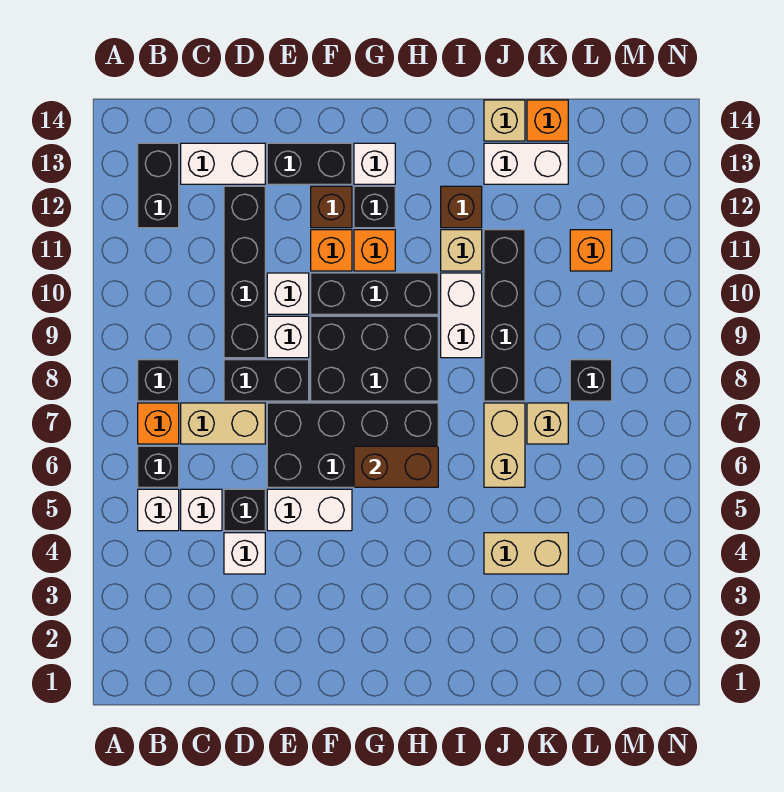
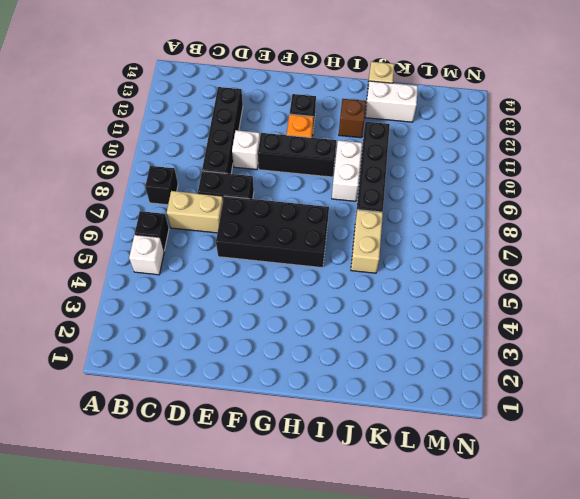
none -> orange 1x1 brick [138,403,179,444]
none -> black 1x2 brick [138,143,179,228]
none -> white 1x1 brick [181,489,222,531]
none -> white 1x2 brick [181,143,265,184]

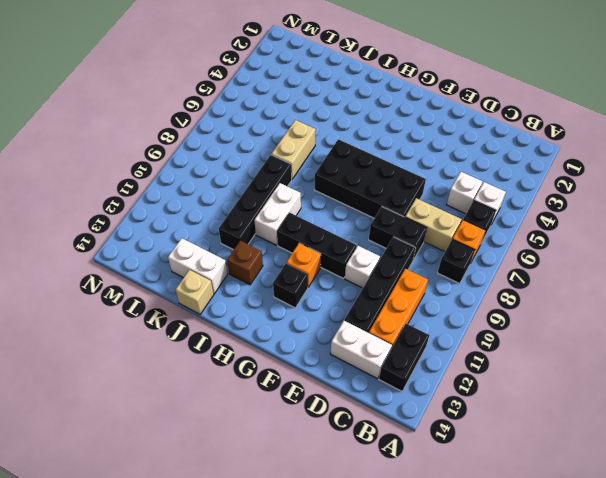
orange 1x3 brick [369,269,428,349] -> none
none -> white 1x1 brick [224,533,265,574]
none -> black 1x1 brick [224,489,265,531]
none -> white 1x2 brick [267,489,352,531]
none -> white 1x1 brick [267,316,309,358]

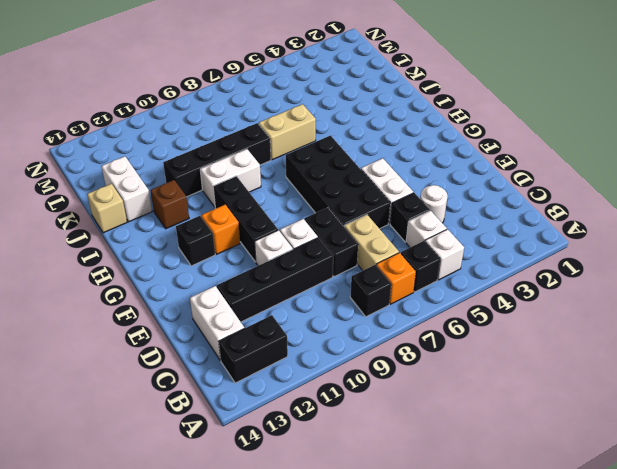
white 1x1 round brick [420,185,448,223] -> white 1x1 brick [224,533,265,574]
none -> black 1x2 brick [267,143,352,184]
none -> black 2x3 brick [311,316,438,401]
none -> orange 1x1 brick [311,230,352,271]
none -> brown 1x1 brick [311,186,352,228]

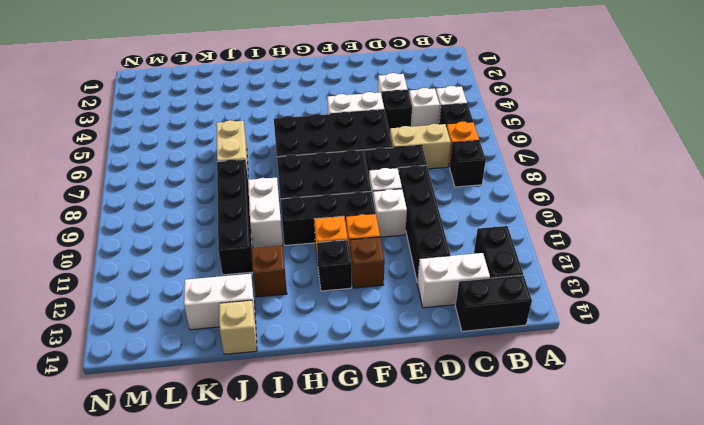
black 1x2 brick [455,275,532,331] -> black 1x2 brick moved to [267,143,352,184]
none -> white 1x1 brick [354,143,395,184]
none -> tan 1x1 brick [441,230,482,271]
none -> tan 1x2 brick [484,533,568,574]
none -> tan 1x1 brick [527,403,568,444]

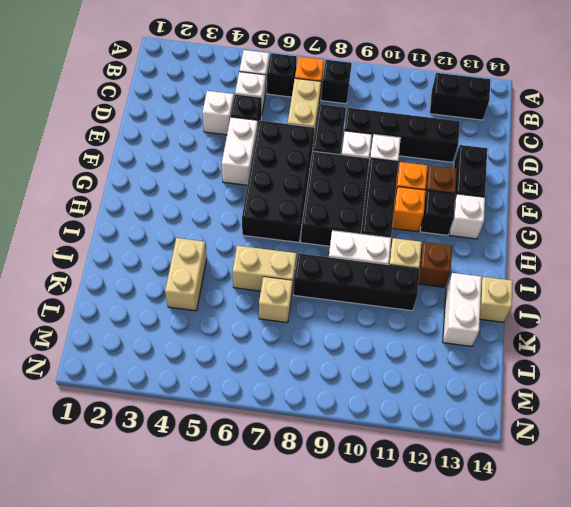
none -> white 1x2 brick [181,143,265,184]
none -> orange 1x1 brick [527,100,568,141]
none -> black 1x1 brick [570,360,612,401]
none -> orange 1x1 brick [570,230,612,271]

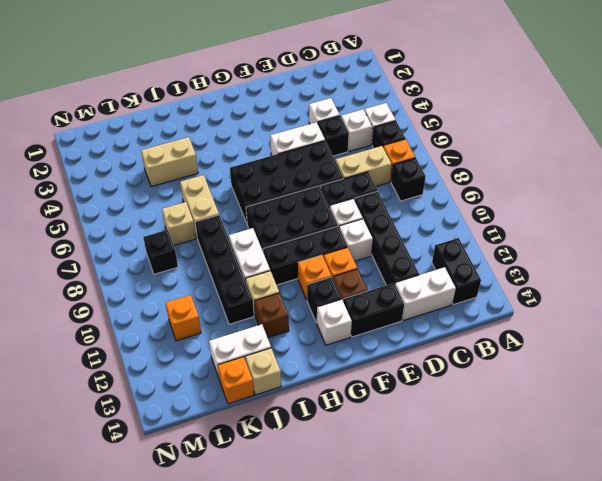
none -> brown 1x2 brick [354,446,438,487]

